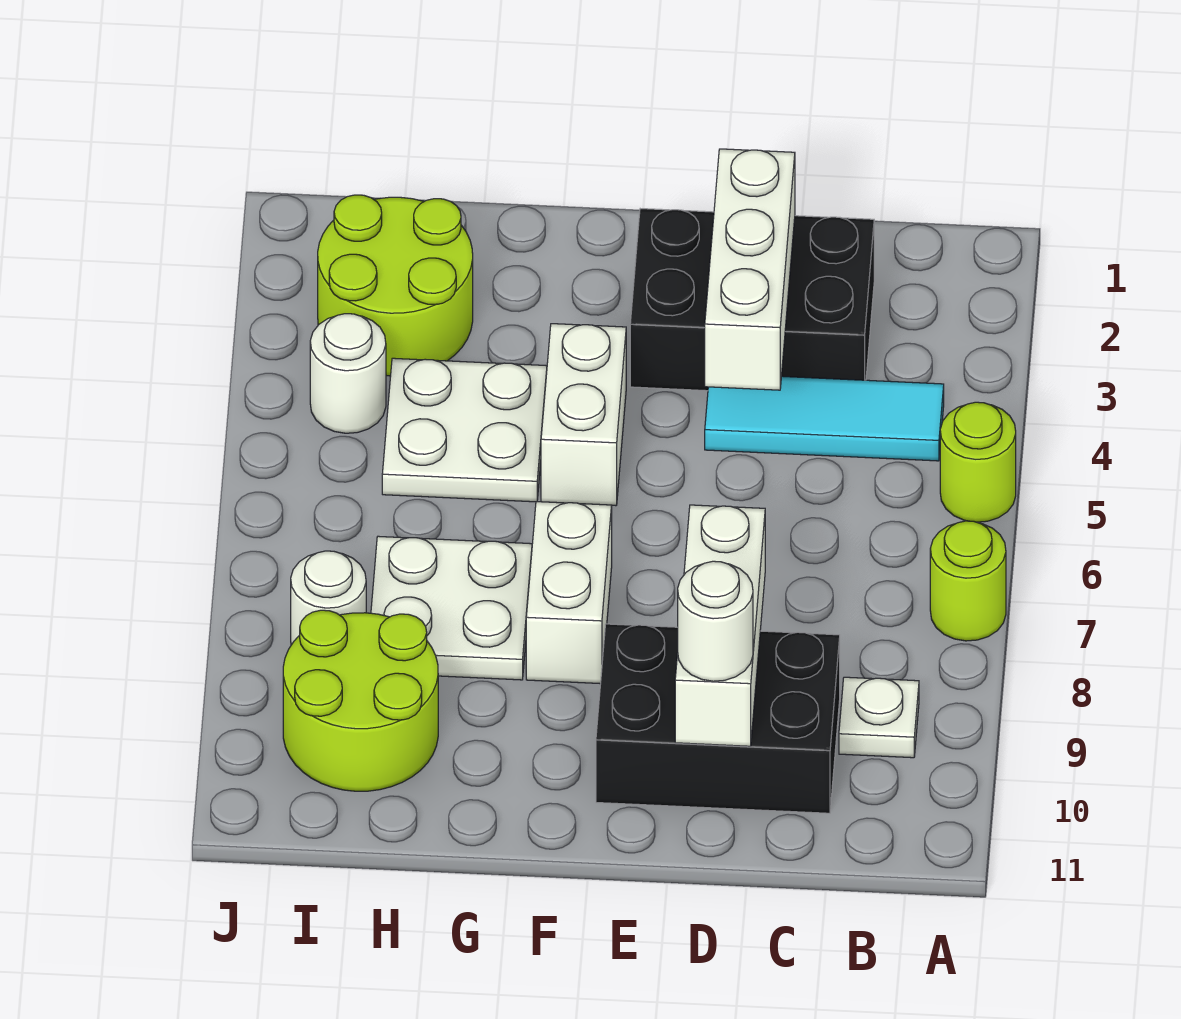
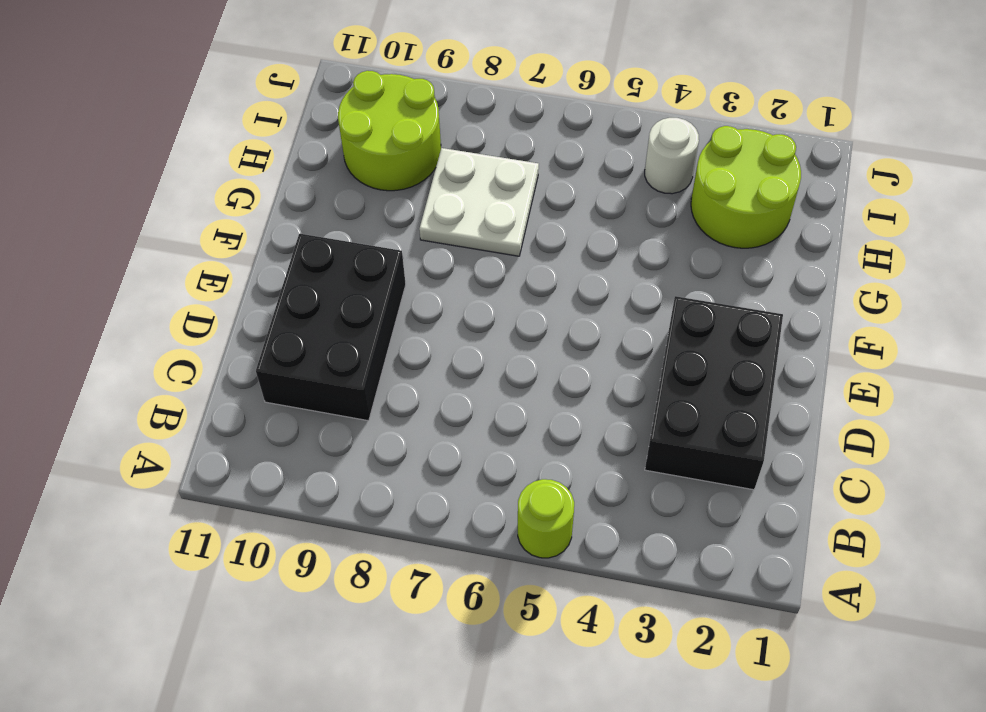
none -> lime 1x1 round brick [930,521,1006,641]
none -> cyan 1x3 tile [705,376,944,461]
none -> white 1x1 plate [839,677,919,758]

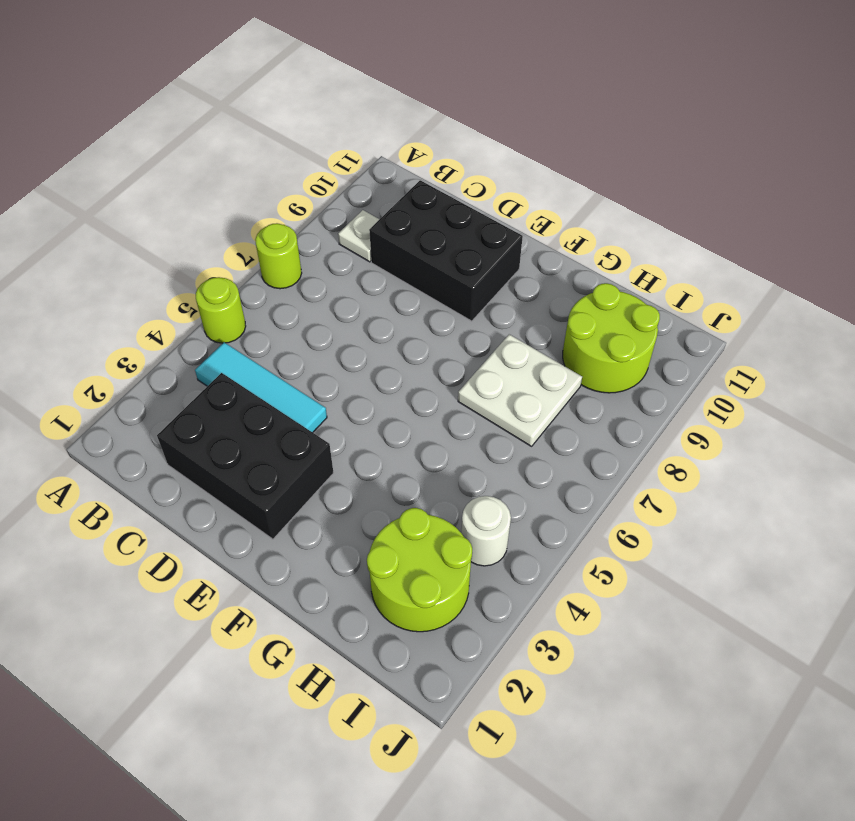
none -> white 1x2 brick [541,324,626,506]
none -> white 1x2 brick [526,502,612,684]
none -> white 2x2 plate [382,358,547,502]

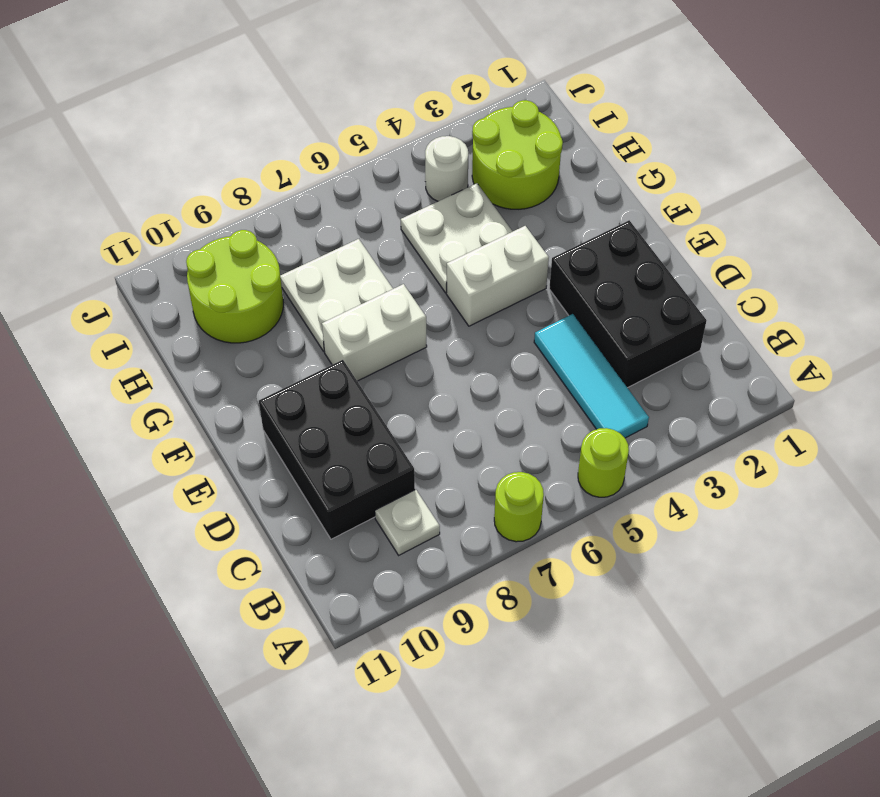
none -> white 1x1 round brick [291,551,366,645]
none -> white 1x3 brick [705,149,795,390]
none -> white 1x3 brick [675,505,765,746]

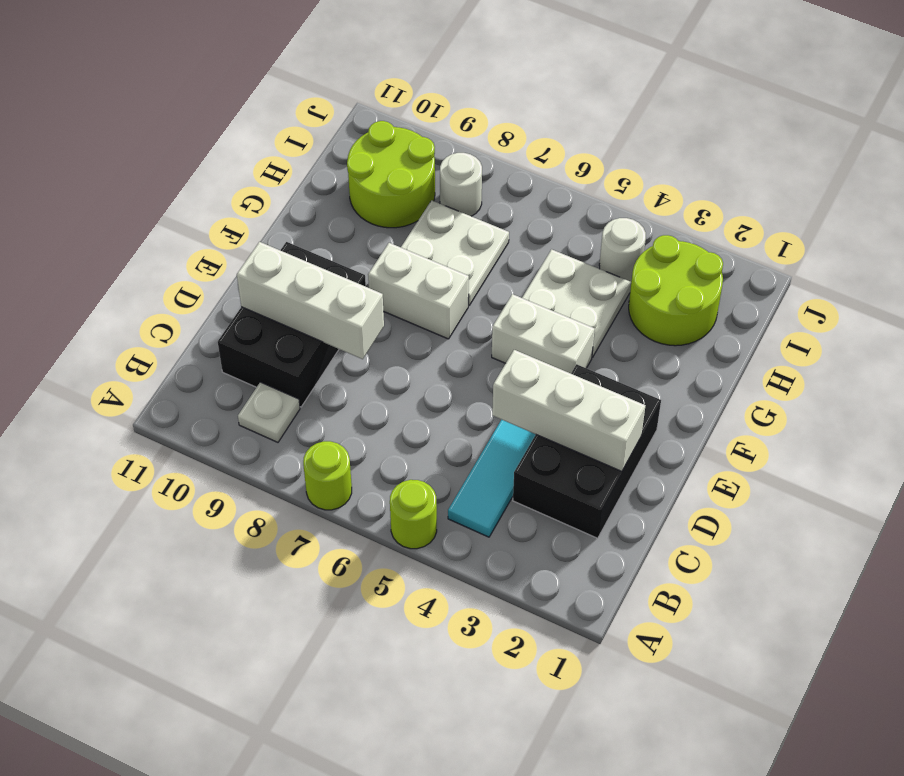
none -> white 1x1 round brick [678,561,753,681]

